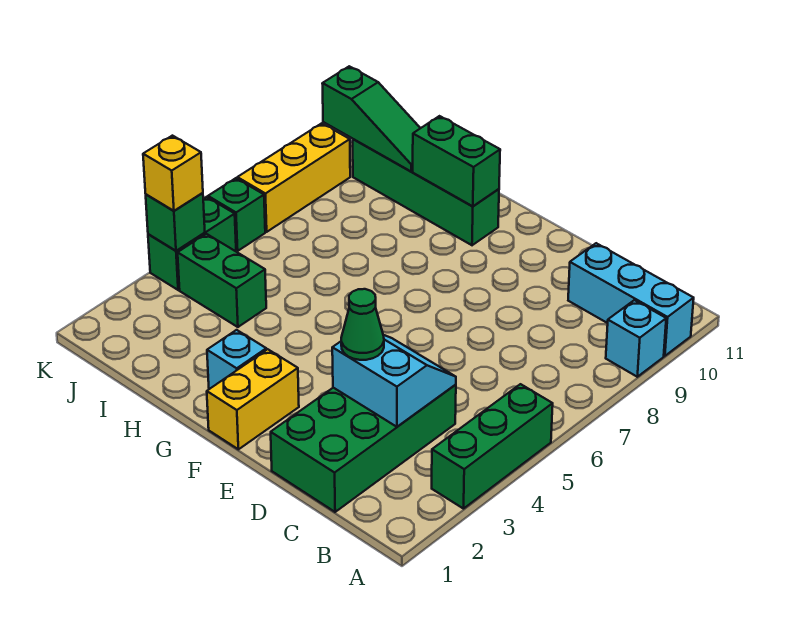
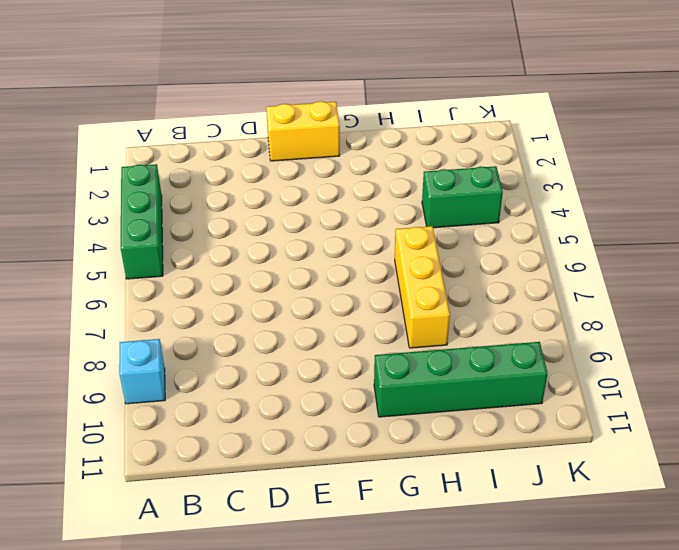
yellow 1x2 brick [266,101,340,161] -> yellow 1x2 brick turned to [207,349,299,449]
yellow 1x3 brick [395,226,450,348] -> yellow 1x3 brick moved to [237,123,350,232]
none -> cyan 1x3 brick [568,243,694,356]
none -> green 2x4 brick [271,385,456,512]
none -> cyan 1x1 brick [207,330,266,389]

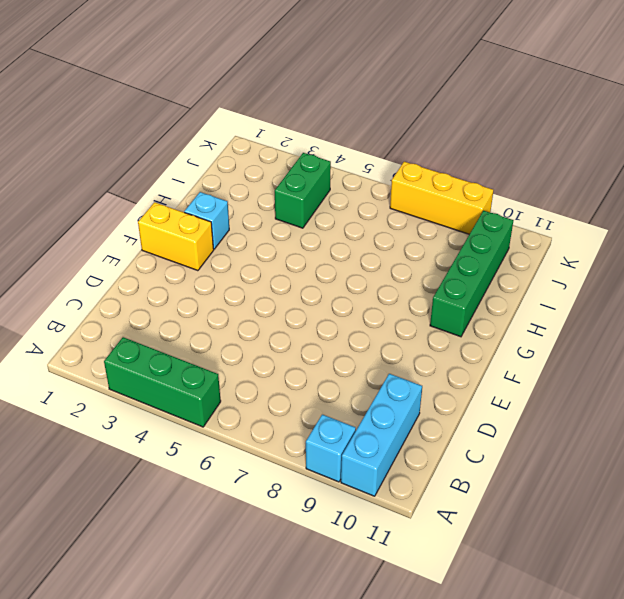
none -> green 2x4 brick [271,385,456,512]
none -> green 1x2 brick [148,197,236,290]
none -> green 1x1 brick [208,178,265,251]

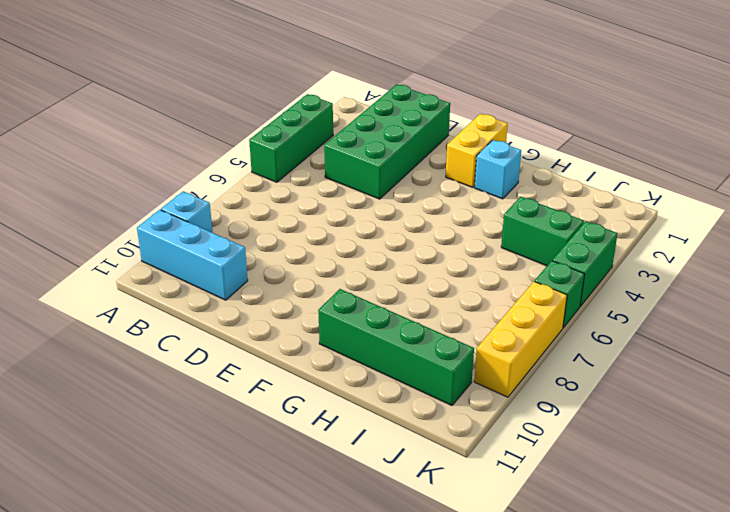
none -> cyan 2x2 slope [332,335,456,427]
none -> green 1x2 brick [413,116,500,207]
none -> green 1x3 slope [322,66,420,171]

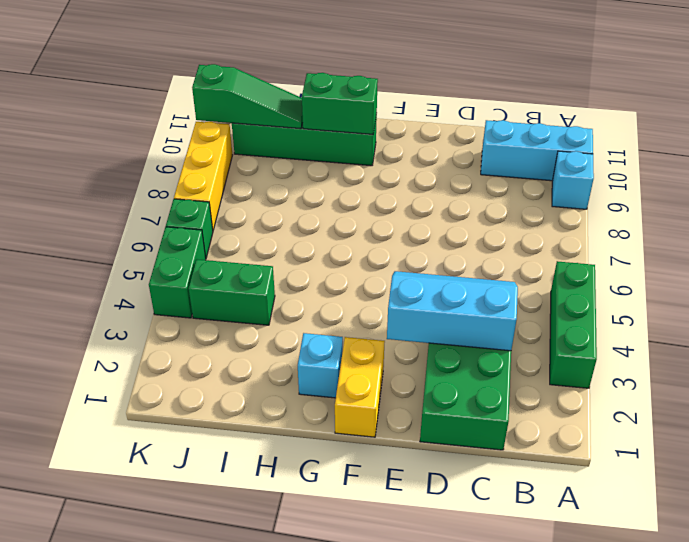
cyan 2x3 slope [387,271,518,351] -> cyan 2x2 slope [332,335,456,427]
none -> green 1x1 brick [146,193,205,251]
none -> green 1x1 cone [341,289,384,360]
none -> yellow 1x1 brick [143,136,203,211]

